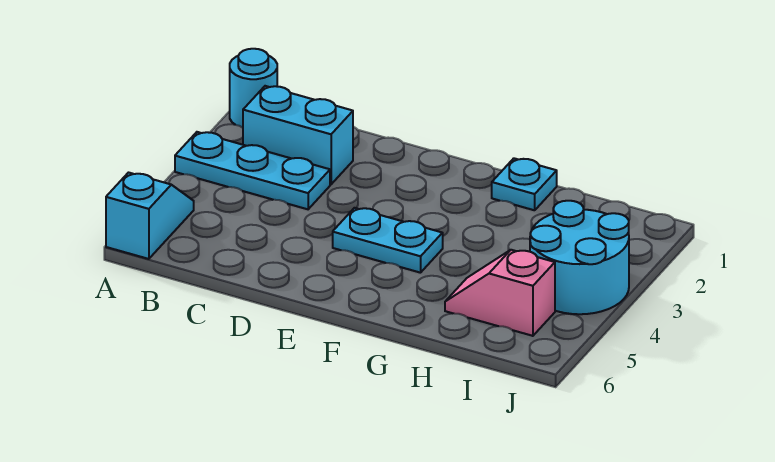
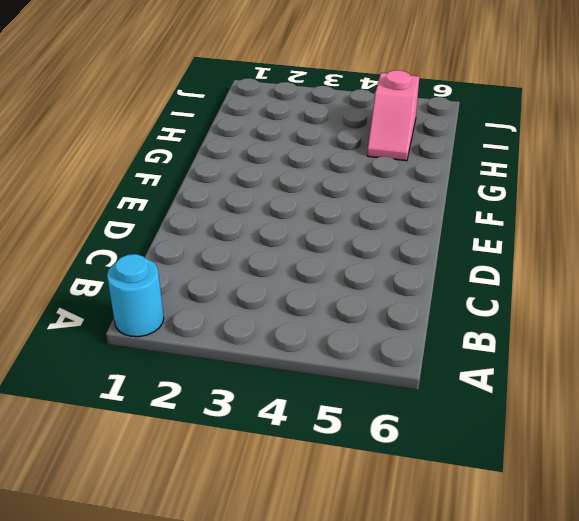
none -> cyan 1x3 plate [175,132,330,209]
none -> cyan 1x2 slope [106,173,194,259]

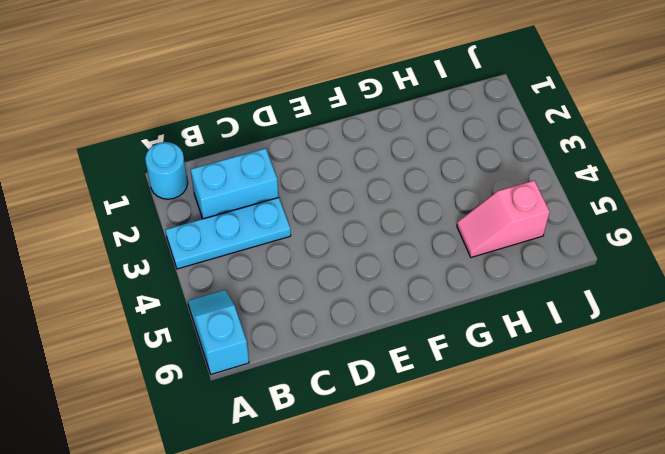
none -> cyan 1x2 plate [333,208,443,273]
none -> cyan 1x1 plate [492,158,557,210]

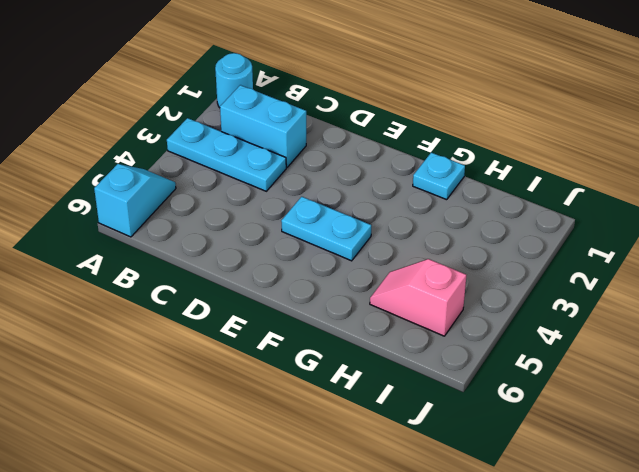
none -> cyan 2x2 round brick [530,201,629,314]

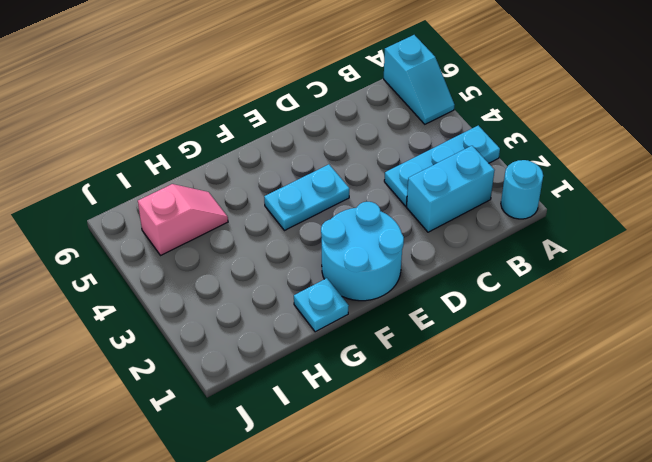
cyan 2x2 round brick [321,202,404,301] -> cyan 2x2 round brick moved to [530,201,629,314]

